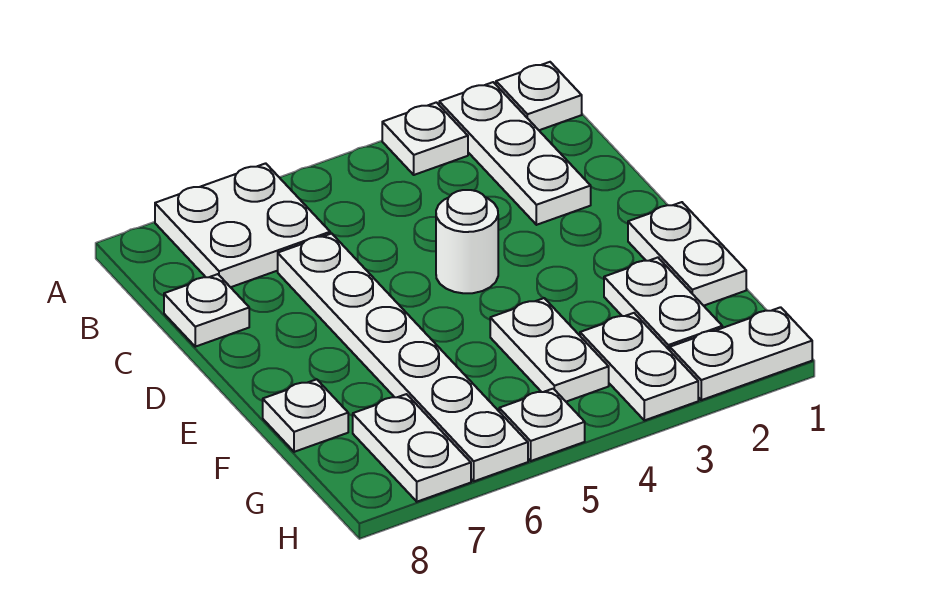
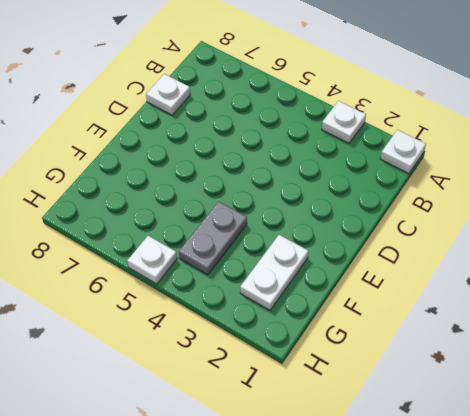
grey 1x2 plate [179,202,247,275] -> white 1x2 plate [490,298,609,402]
none -> white 1x3 plate [439,82,591,225]
none -> white 2x2 plate [155,163,330,287]
none -> white 1x6 plate [278,233,528,481]

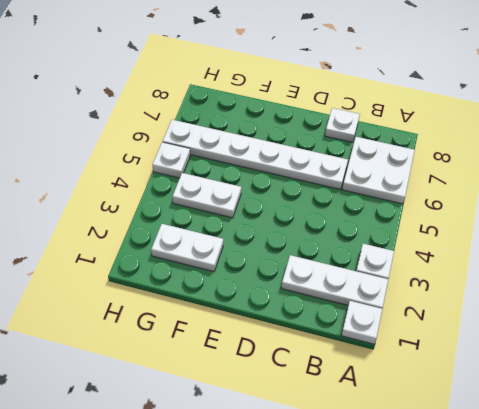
none -> white 1x1 round brick [436,190,498,293]
none -> white 1x2 plate [628,202,746,306]
none -> white 1x1 plate [263,379,348,452]

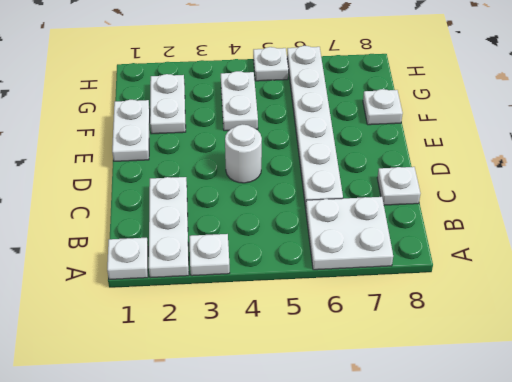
none -> white 1x2 plate [580,313,698,420]
none -> white 1x2 plate [353,394,471,502]
none -> white 1x2 plate [670,307,812,400]

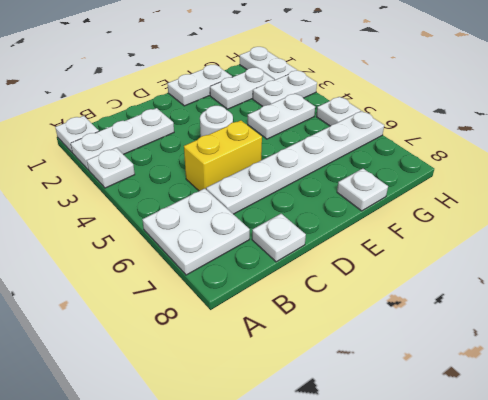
yellow 1x2 brick [184,120,262,191] -> none
none -> white 1x2 plate [353,394,471,502]

